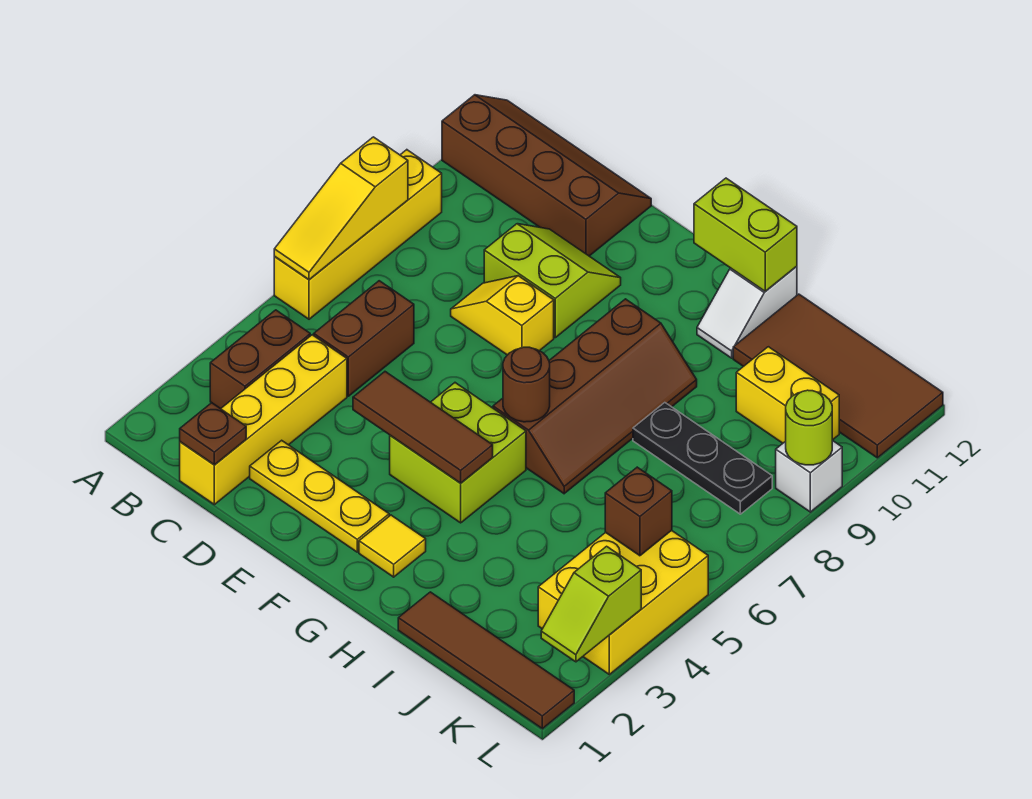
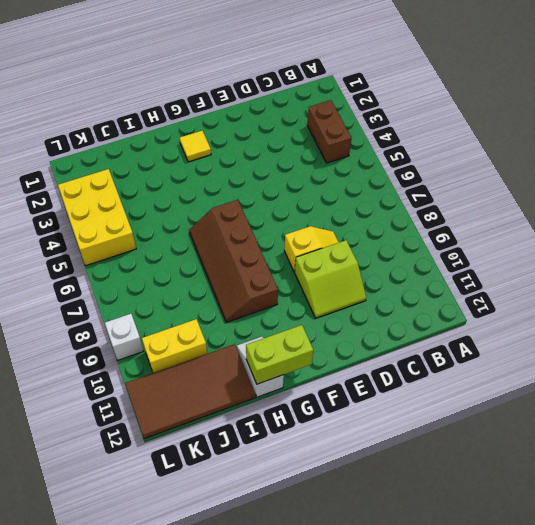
none -> yellow 1x4 brick [274,150,442,319]
none -> brown 2x4 slope [442,95,651,256]
none -> yellow 1x4 brick [180,335,347,505]

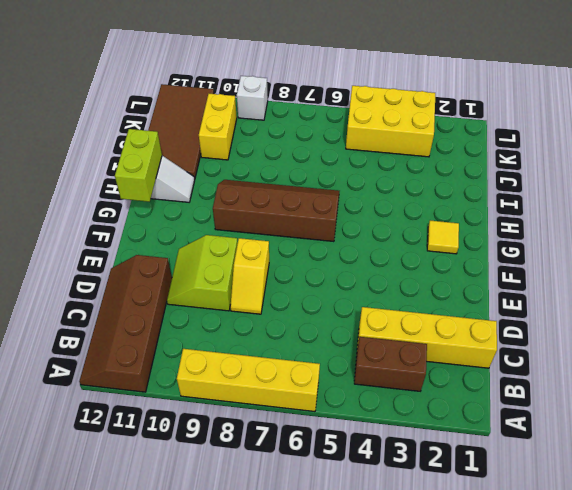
none -> brown 1x2 brick [314,281,414,396]
none -> yellow 1x3 plate [250,440,389,552]
none -> lime 2x2 brick [390,383,526,523]

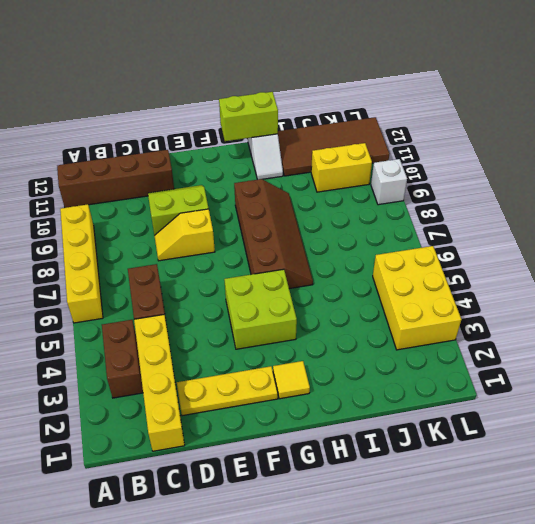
none -> brown 1x4 tile [398,592,574,729]
none -> black 1x3 plate [633,403,772,514]
none -> yellow 1x3 slope [274,137,408,280]

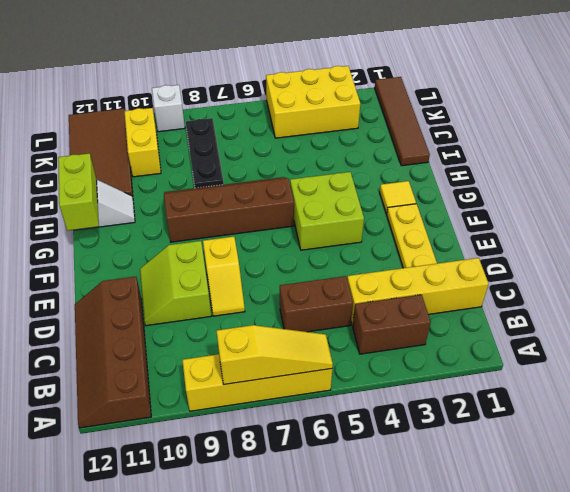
none -> brown 1x1 plate [180,403,246,465]
none -> brown 1x3 tile [353,372,493,483]
none -> brown 1x1 round brick [503,347,550,422]

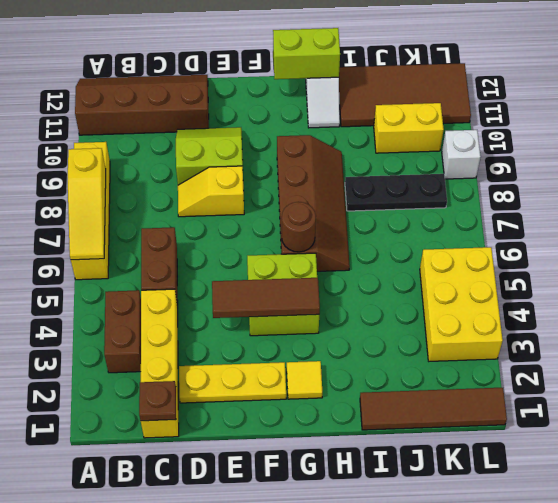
none -> brown 1x1 brick [605,467,672,556]
none -> lime 1x2 slope [541,546,641,662]
none -> lime 1x1 round brick [786,390,832,465]

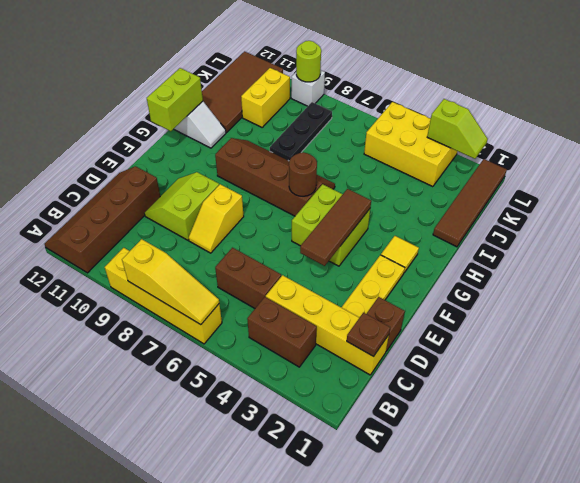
brown 1x1 brick [367,297,405,351] -> brown 1x1 brick moved to [605,467,672,556]

